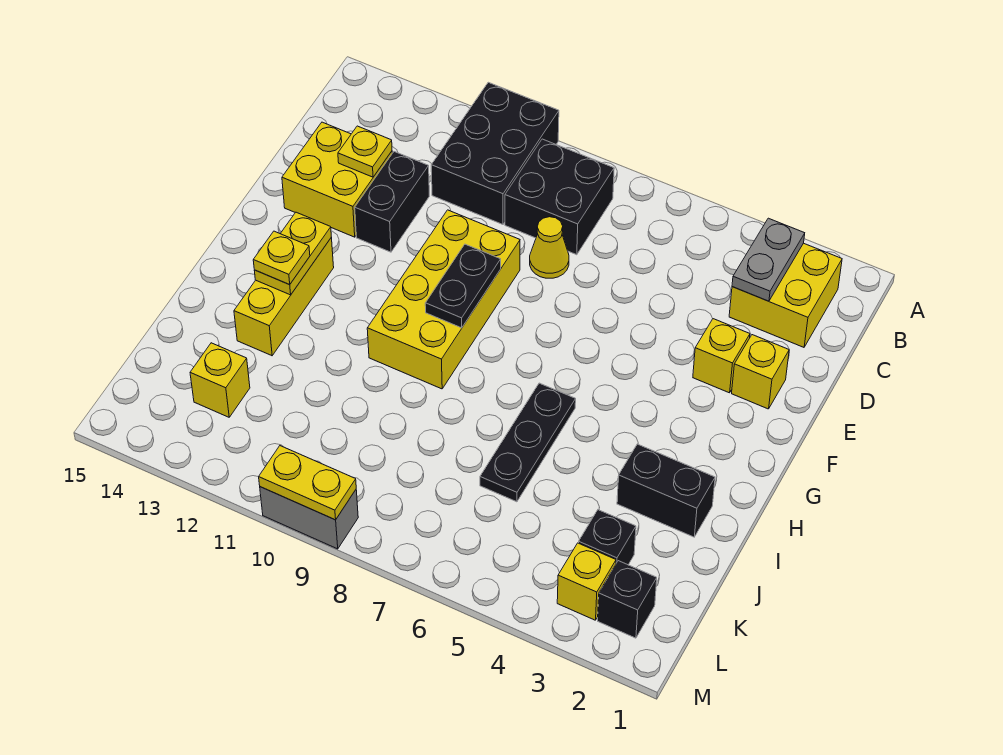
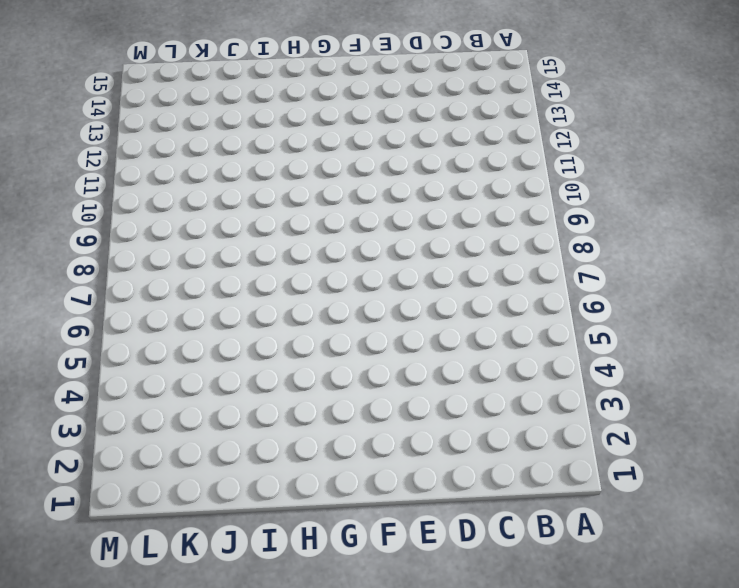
none -> black 2x3 brick [431,82,559,224]
none -> yellow 2x2 brick [729,243,842,347]
none -> black 2x2 brick [505,139,614,255]

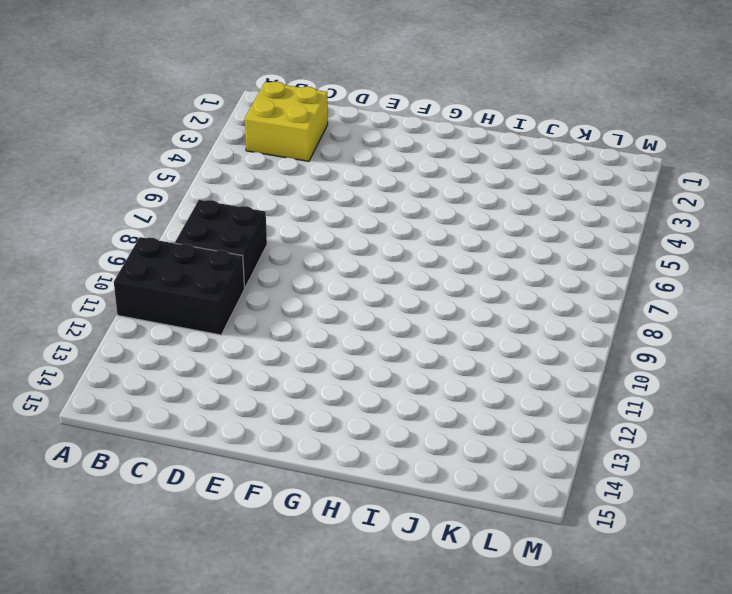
none -> yellow 1x1 cone [530,217,569,278]
none -> black 1x2 brick [355,152,429,252]
none -> yellow 2x2 brick [282,122,392,237]

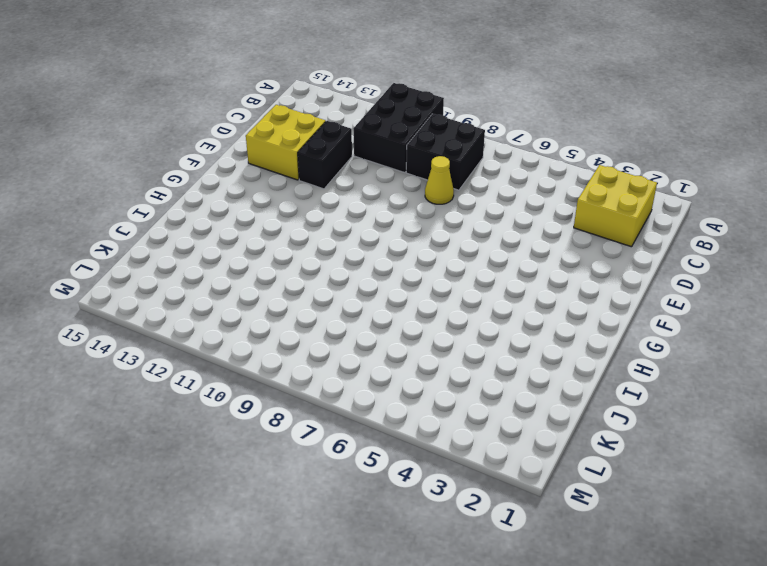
none -> yellow 1x1 brick [732,335,789,409]
none -> yellow 1x1 brick [693,319,750,393]
none -> yellow 2x4 brick [367,210,520,389]

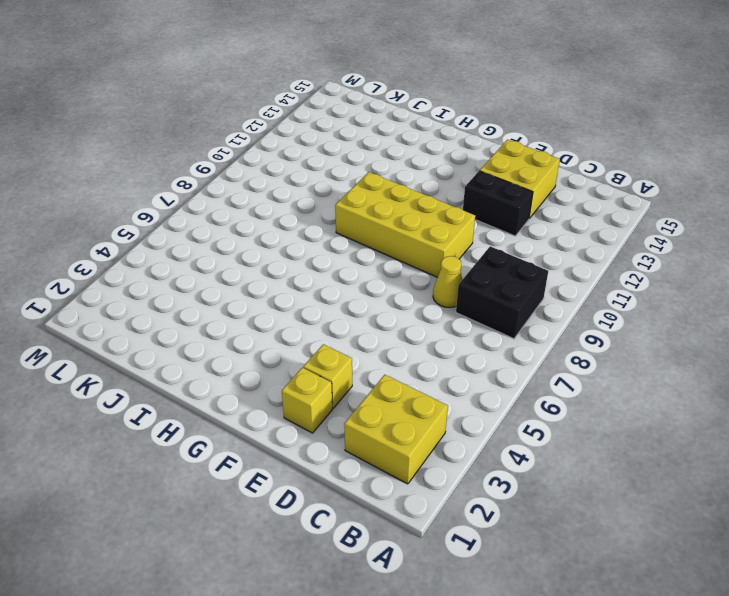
none -> black 2x3 brick [431,82,559,224]
none -> yellow 1x3 brick [234,237,334,356]
none -> black 1x3 plate [480,383,576,502]

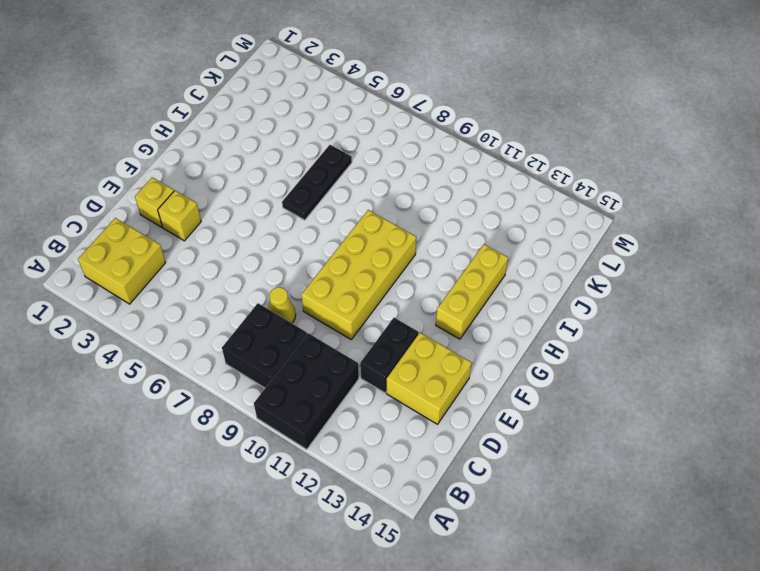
none -> black 1x2 brick [617,444,715,537]
none -> black 1x1 brick [579,510,636,565]
none -> yellow 1x1 brick [190,343,250,417]

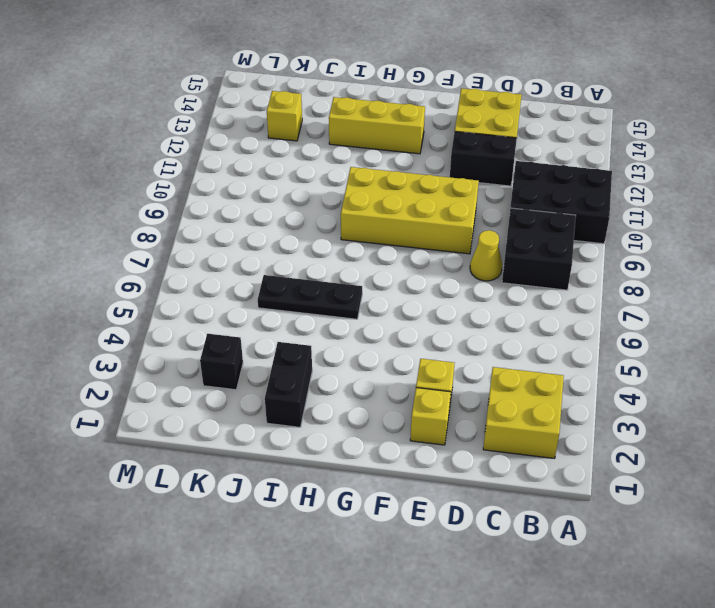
none -> black 1x1 brick [598,561,657,638]
none -> yellow 1x1 brick [557,543,616,620]
none -> grey 1x2 brick [260,487,358,549]

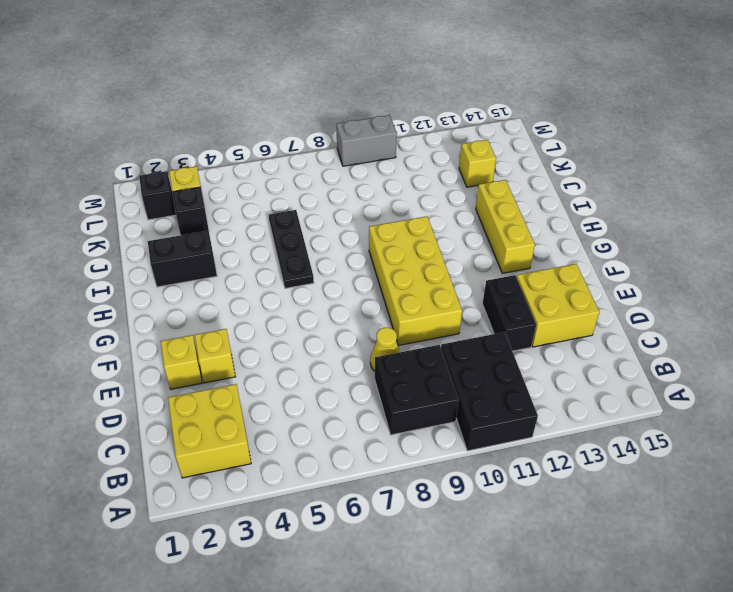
none -> grey 1x2 plate [732,218,805,301]
none -> yellow 1x1 plate [338,126,392,177]
none -> black 1x2 plate [425,244,501,328]

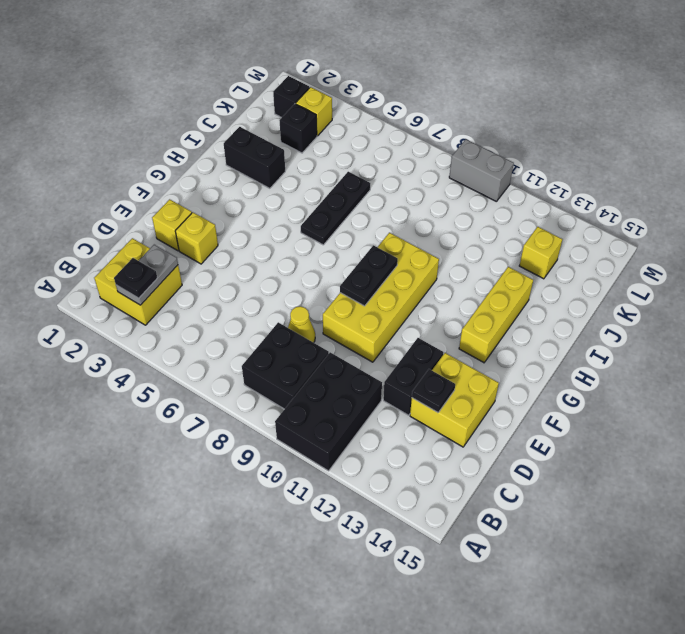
black 1x1 plate [114,258,157,298] -> none
black 1x1 plate [412,369,455,412] -> yellow 1x1 plate [338,126,392,177]
none -> yellow 1x2 plate [254,212,331,295]
none -> yellow 1x2 plate [259,446,356,520]
none -> yellow 1x1 plate [253,231,310,285]

